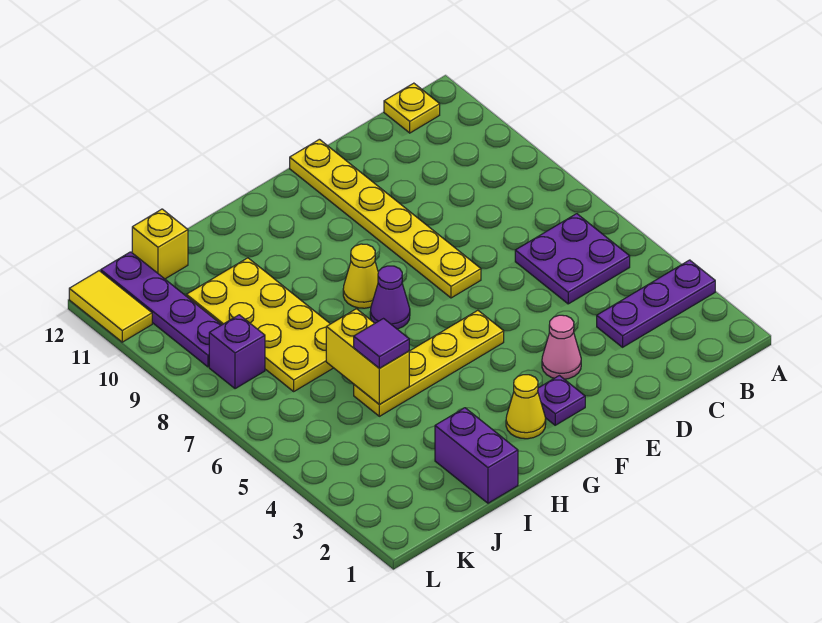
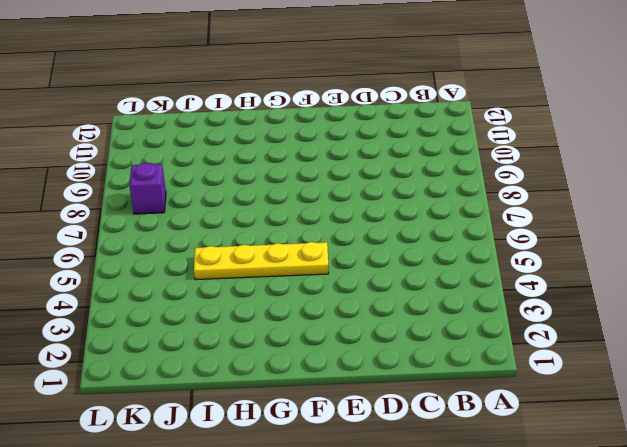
none -> purple 1x3 plate [597,260,715,347]
none -> purple 2x2 plate [515,214,630,304]
none -> yellow 1x1 plate [384,83,440,133]

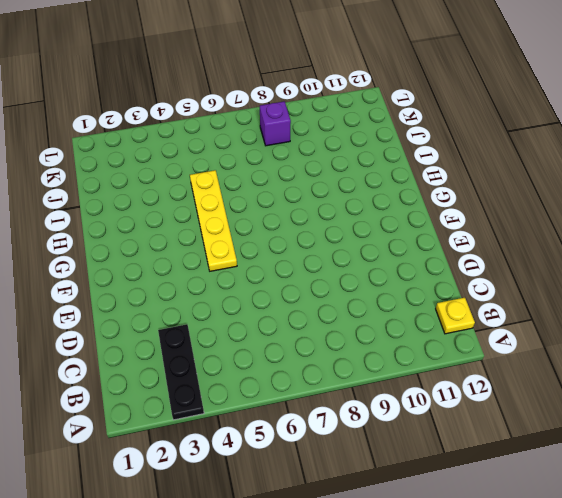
black 1x3 plate [158,324,204,420] -> purple 1x3 plate [597,260,715,347]
none -> purple 2x2 plate [515,214,630,304]
none -> pink 1x1 cone [542,315,581,379]
none -> yellow 1x6 plate [290,139,481,298]

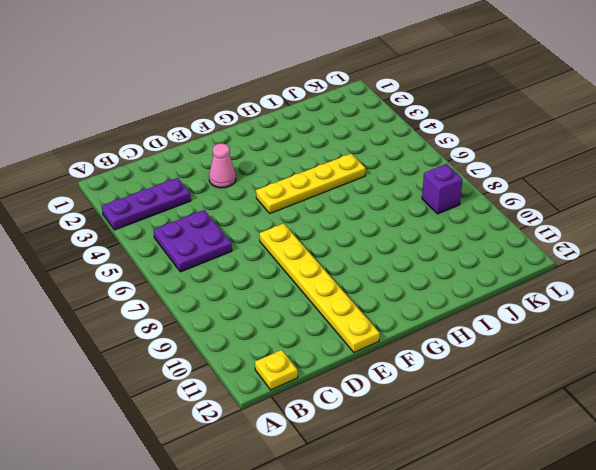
none -> purple 1x1 plate [538,376,585,425]
none -> yellow 1x1 cone [506,375,546,439]
none -> purple 1x1 cone [370,266,410,329]

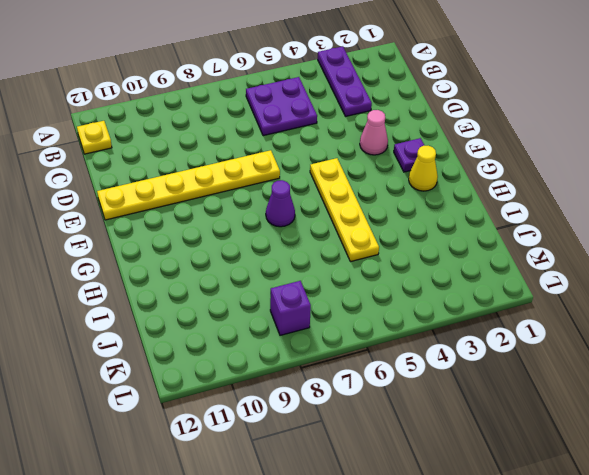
none -> yellow 1x1 cone [343,244,378,308]
none -> purple 1x2 brick [435,408,518,503]
none -> yellow 2x4 plate [186,258,333,391]

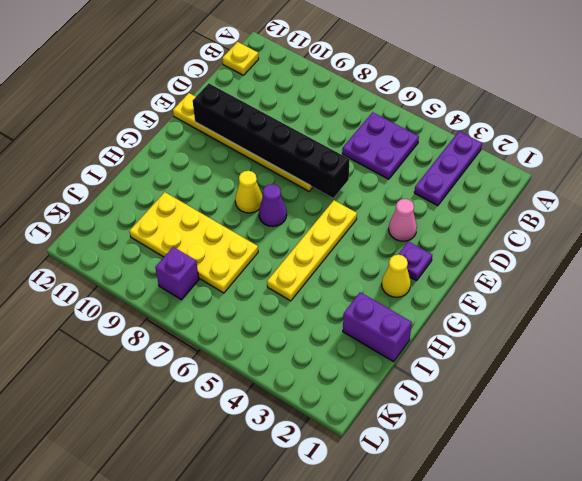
black 1x6 brick [193,83,350,198] -> none
none -> yellow 1x1 brick [132,209,188,279]
none -> purple 1x4 plate [101,252,222,367]
none -> yellow 1x2 tile [69,271,152,342]

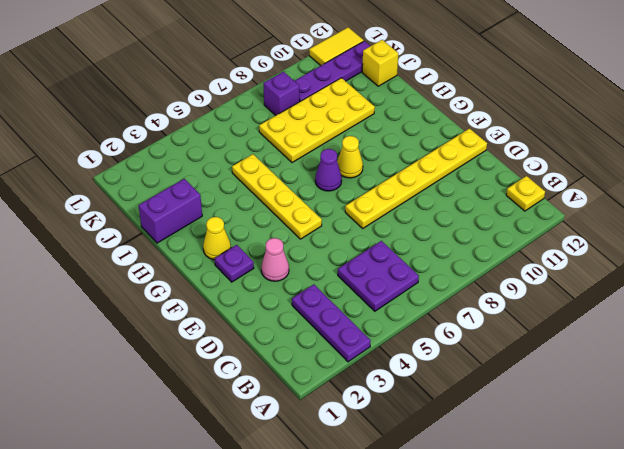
none -> yellow 1x2 brick [326,309,409,405]
none -> purple 1x1 tile [354,319,409,368]

